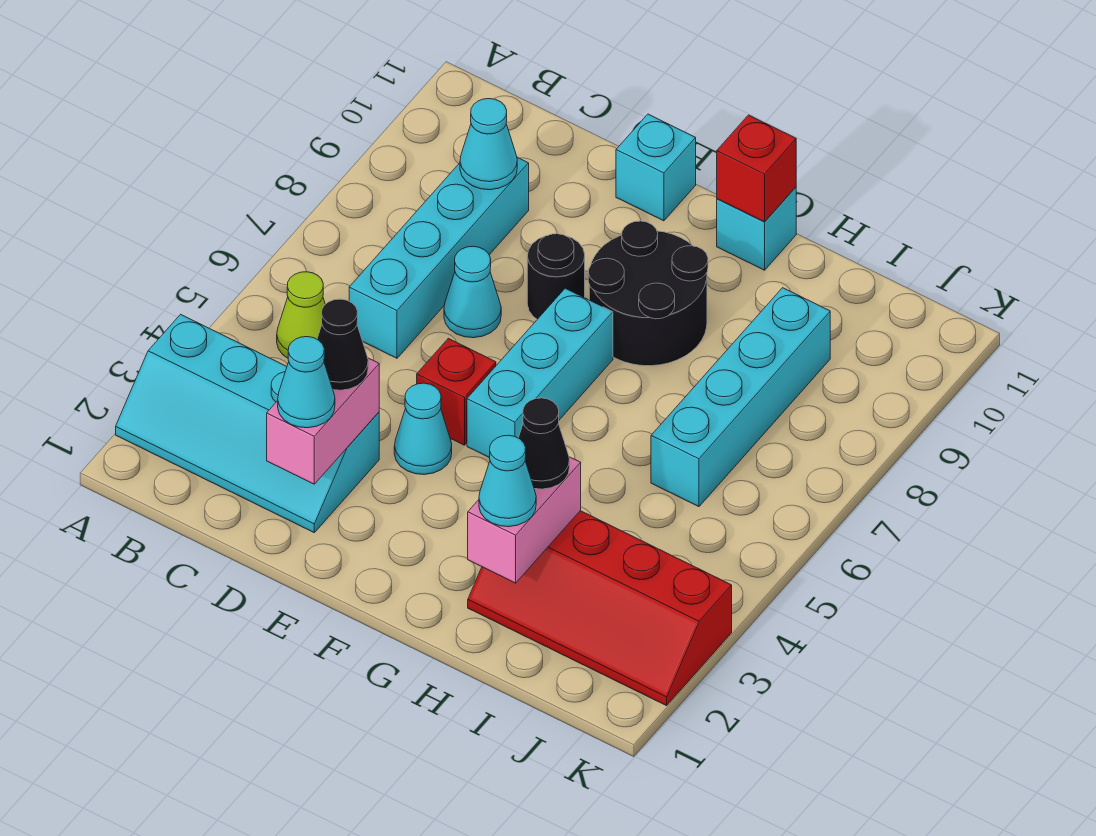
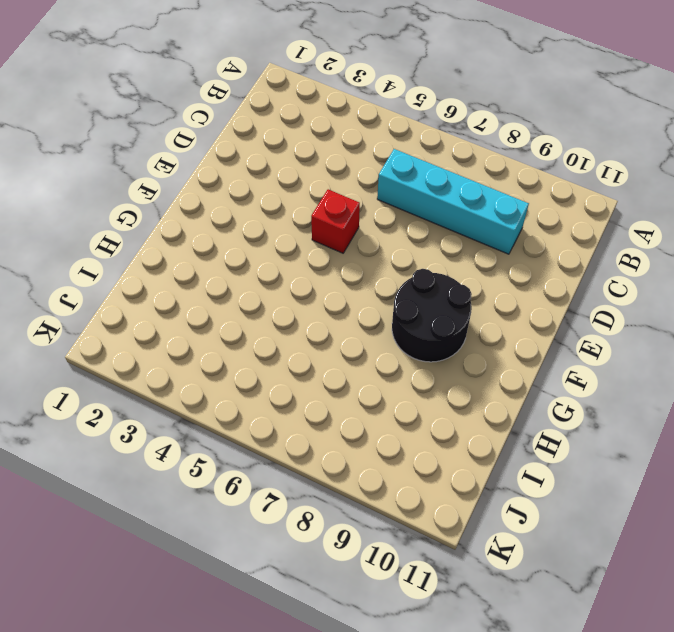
none -> cyan 2x4 slope [116,314,379,532]
none -> lime 1x1 cone [277,272,325,358]
none -> cyan 1x1 cone [444,246,501,338]

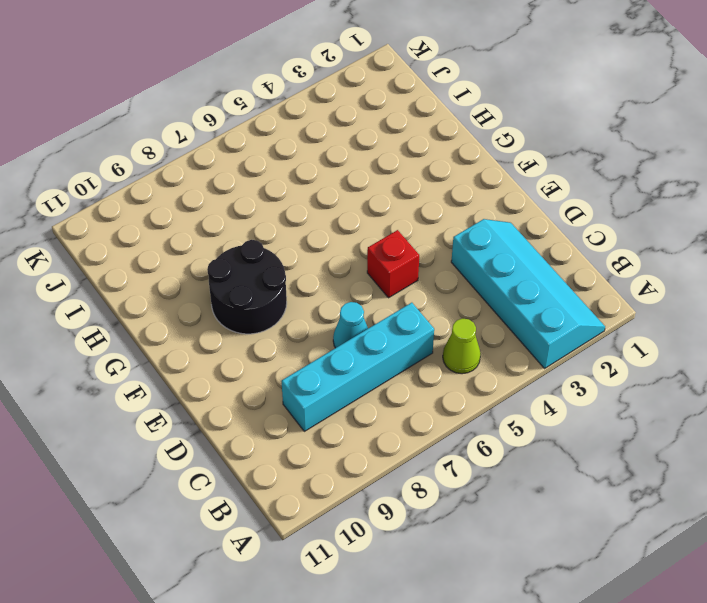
none -> cyan 1x1 cone [394,383,452,475]
none -> black 1x1 round brick [527,234,585,319]
none -> cyan 1x1 brick [616,114,696,221]

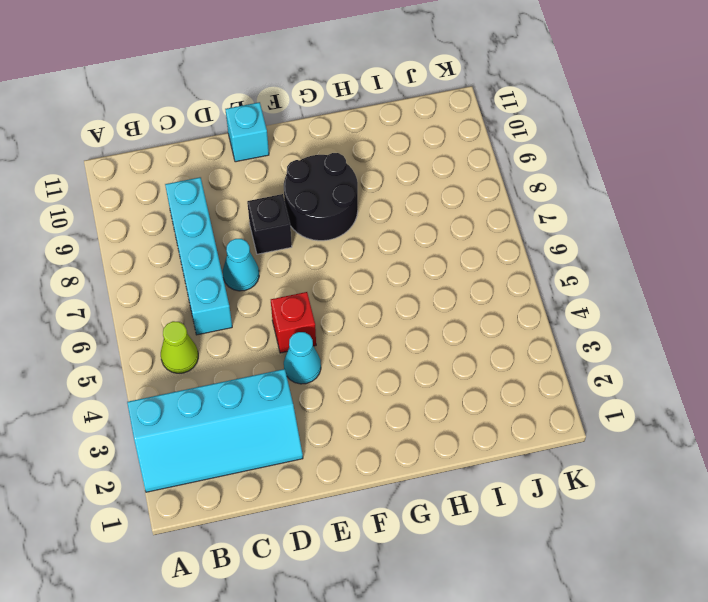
black 1x1 brick [247,194,292,254] -> black 1x1 round brick [527,234,585,319]
none -> cyan 1x3 brick [467,288,613,458]
none -> cyan 1x1 brick [717,187,796,270]
none -> red 2x4 slope [468,511,732,706]

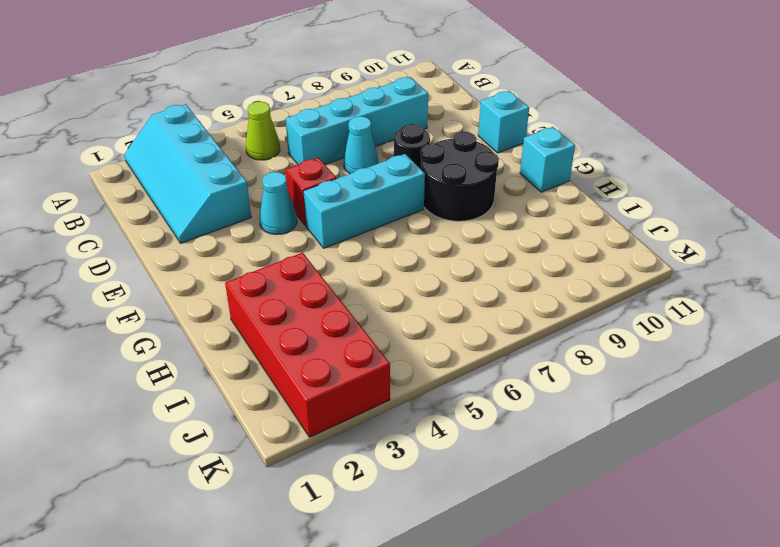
red 2x4 brick [225,253,390,437] -> red 2x4 slope [468,511,732,706]
none -> cyan 1x4 brick [651,288,830,507]
none -> cyan 1x1 cone [460,99,517,190]
none -> pink 1x2 brick [267,358,379,484]

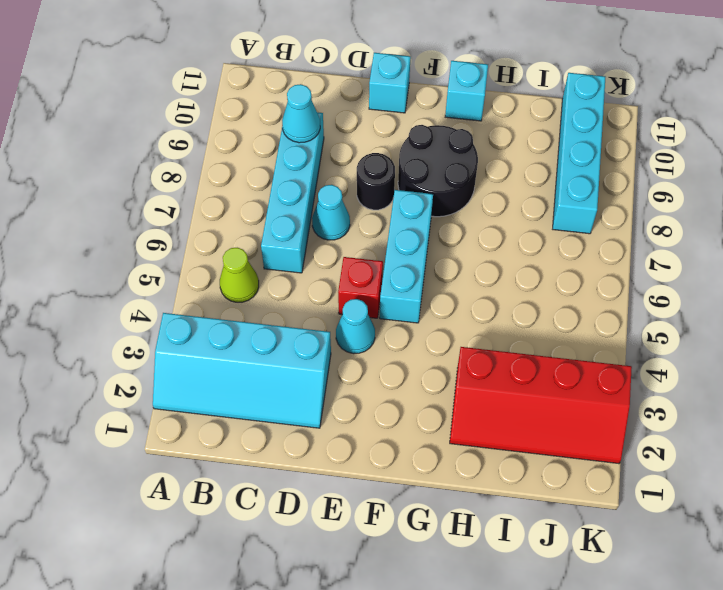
cyan 1x4 brick [553,73,605,234] -> cyan 1x4 brick moved to [651,288,830,507]
none -> pink 1x2 brick [267,358,379,484]
none -> red 1x1 brick [717,115,796,222]
none -> pink 1x2 brick [468,457,581,583]

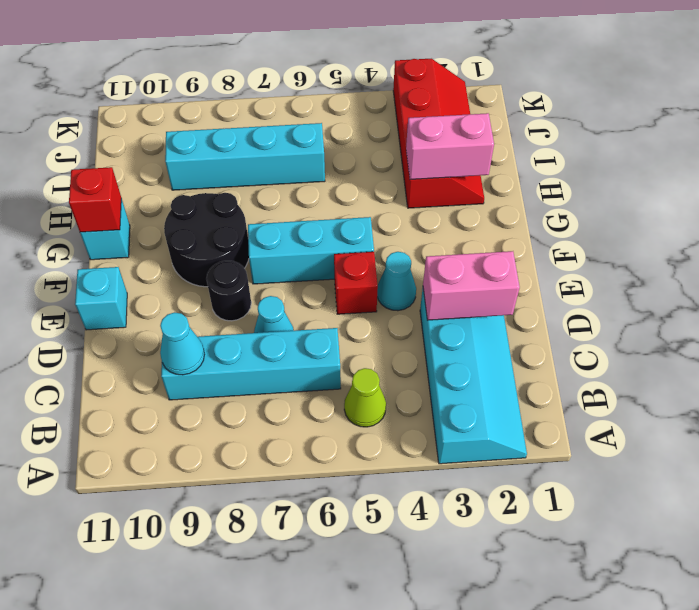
none -> cyan 1x1 cone [278,337,335,428]
none -> black 1x1 cone [317,299,368,390]
none -> cyan 1x1 cone [479,435,536,527]

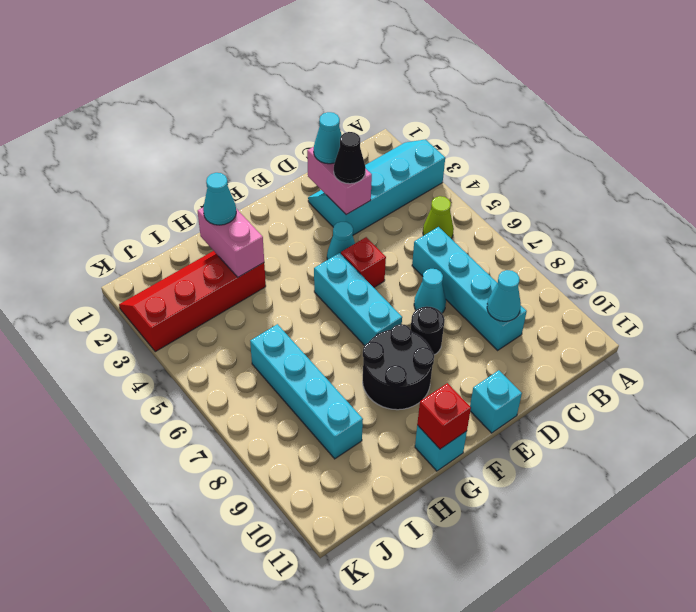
none -> black 1x1 cone [519,398,570,489]

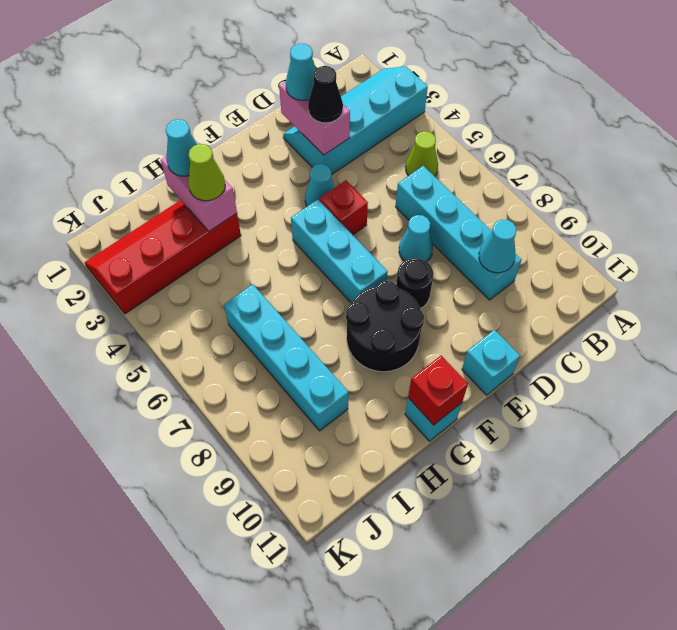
lime 1x1 cone [188,144,225,201] -> black 1x1 cone [519,398,570,489]

